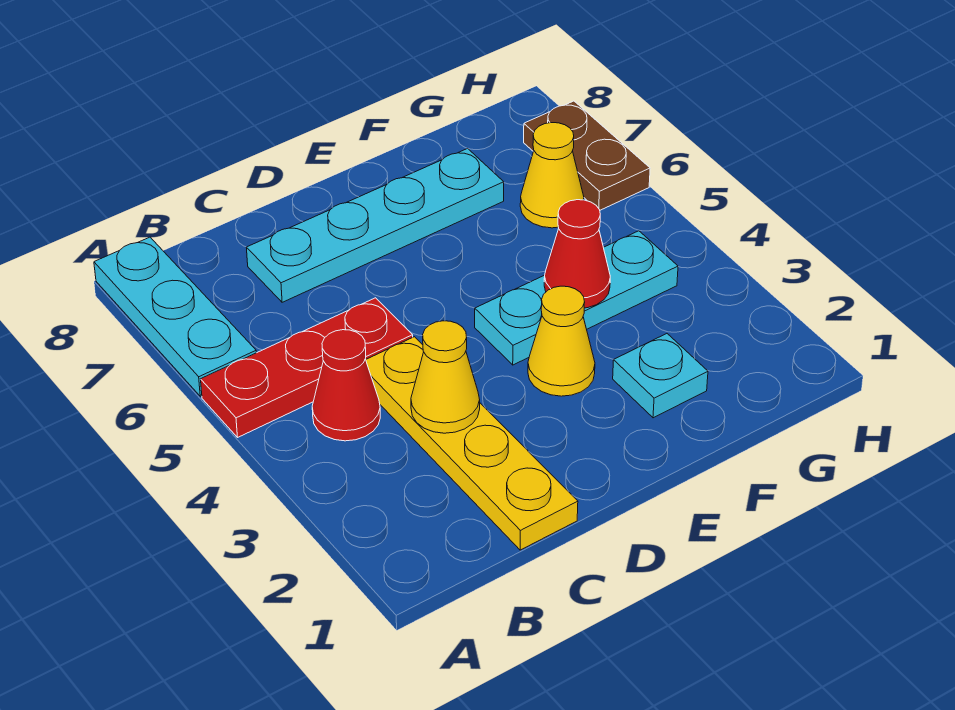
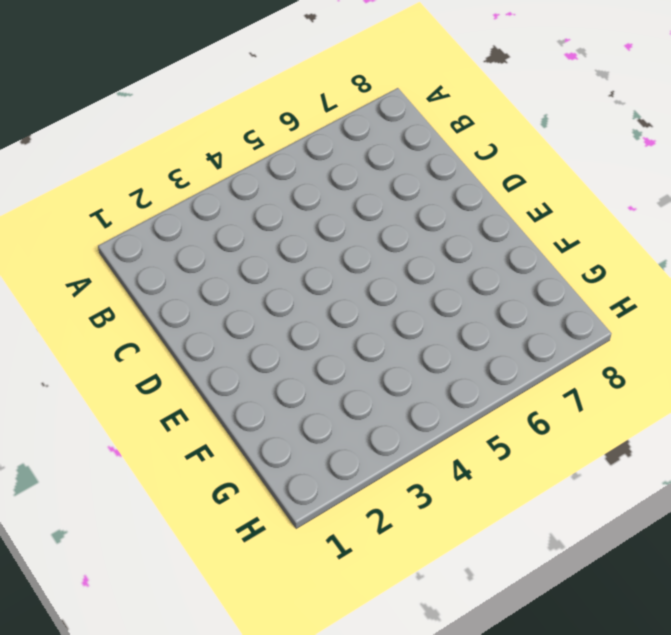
none -> red 1x3 plate [201,298,413,437]
none -> cyan 1x3 plate [94,237,256,396]
none -> red 1x1 cone [312,330,380,441]

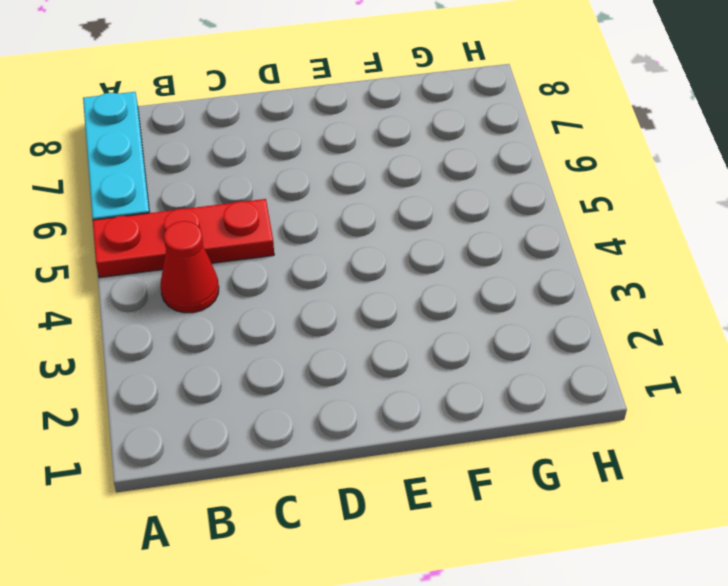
none -> yellow 1x4 plate [366,337,578,550]
none -> cyan 1x4 plate [246,148,504,302]
none -> yellow 1x1 cone [528,286,595,396]

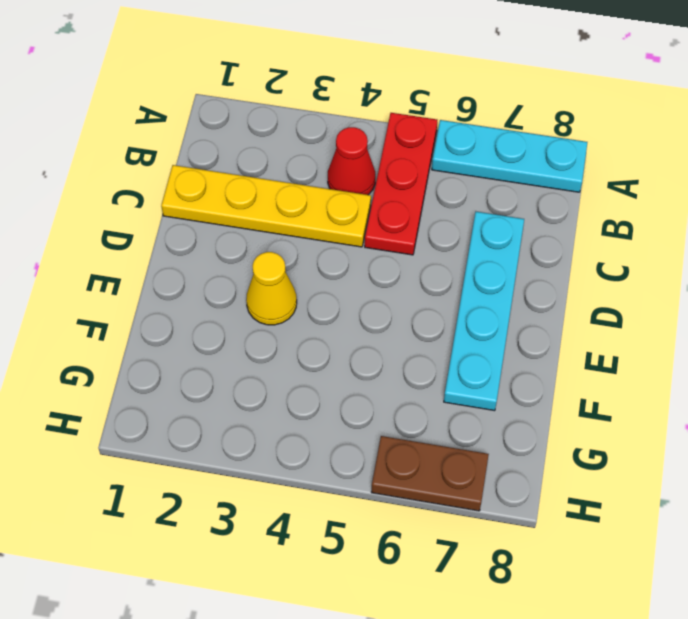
none -> cyan 1x3 plate [475,231,678,365]
none -> cyan 1x1 plate [613,334,708,418]
none -> yellow 1x1 cone [520,123,584,228]

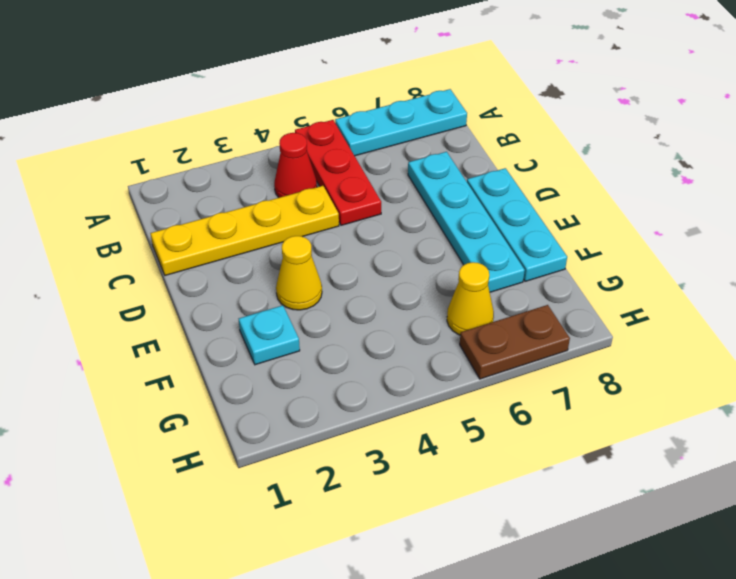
cyan 1x3 plate [467,168,567,281] -> cyan 1x3 plate moved to [475,231,678,365]
none -> yellow 1x1 cone [411,321,480,433]
none -> red 1x1 cone [544,200,610,308]

